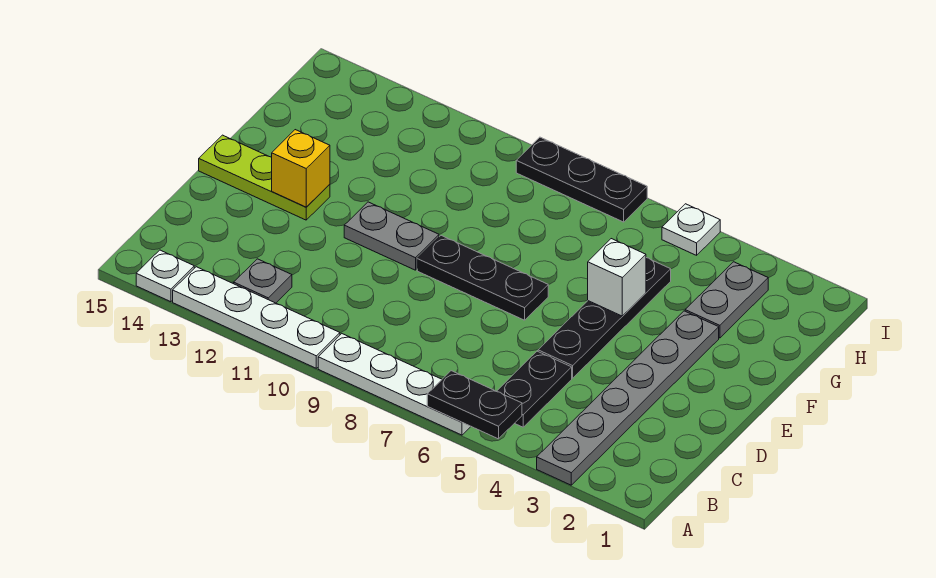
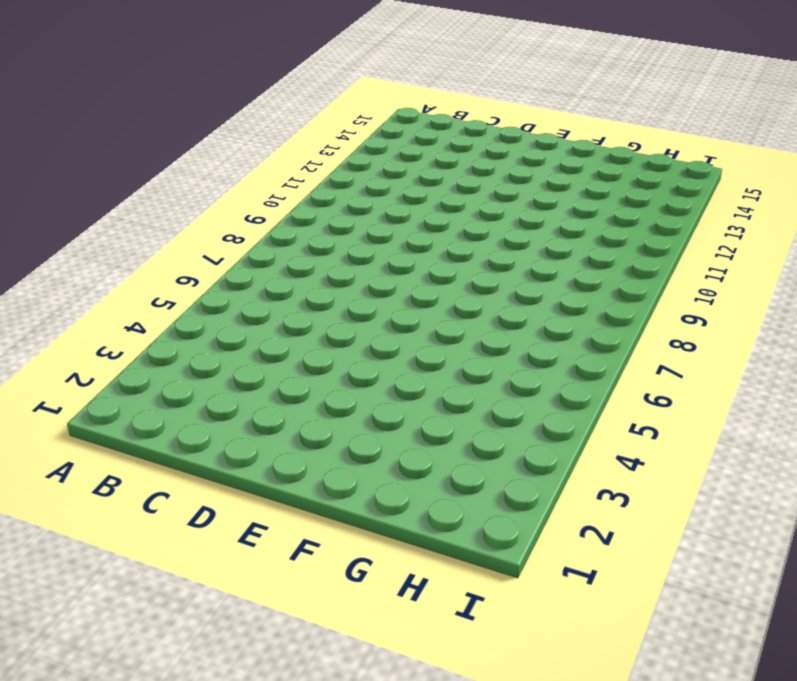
none -> grey 1x6 plate [537,311,719,485]
none -> white 1x4 plate [318,334,471,435]
none -> white 1x4 plate [173,267,340,368]

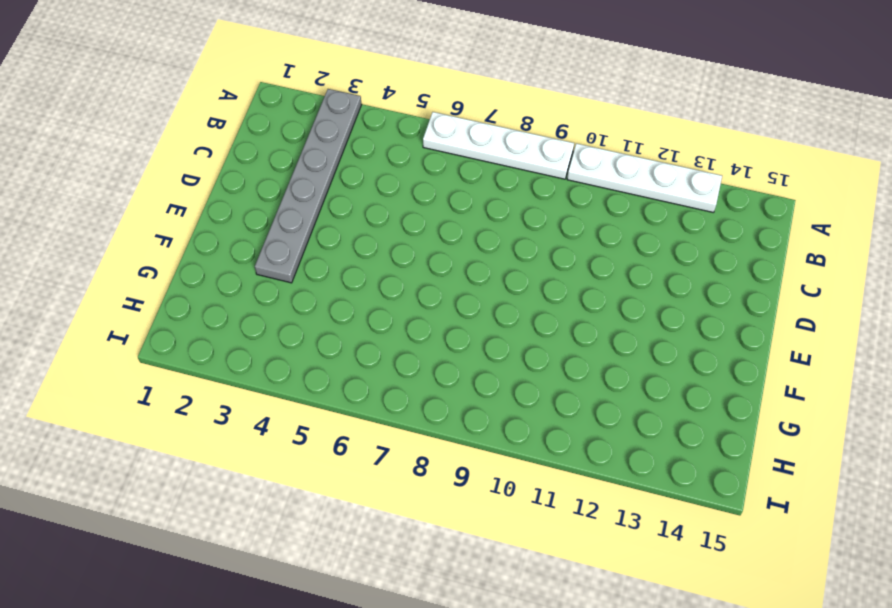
none -> white 1x1 plate [136,250,194,302]
none -> black 1x2 plate [497,351,572,427]
none -> grey 1x1 plate [234,259,292,303]

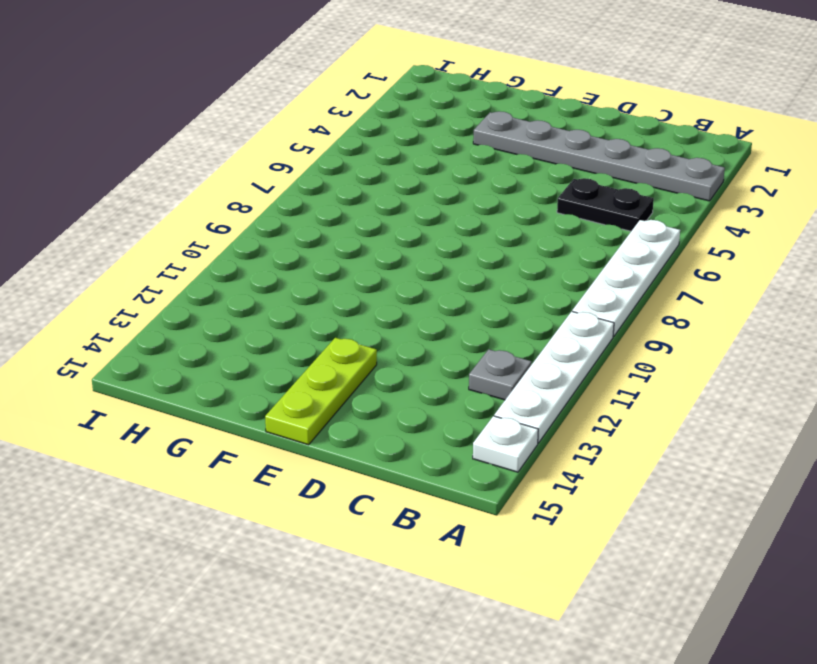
none -> black 1x4 plate [538,258,671,378]
none -> black 1x3 plate [417,236,548,320]
none -> grey 1x2 plate [344,202,439,270]

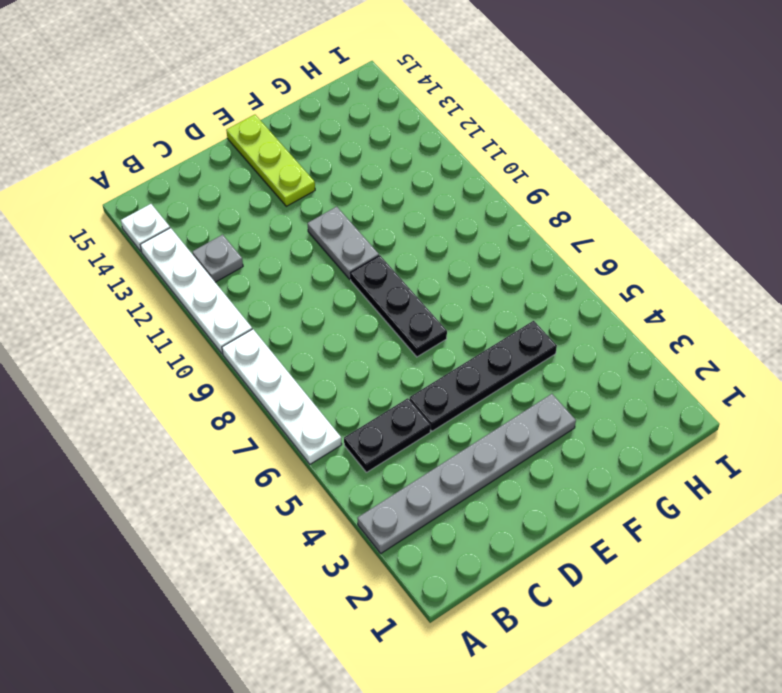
none -> grey 1x2 plate [685,262,768,338]
none -> white 1x1 plate [662,204,720,255]
none -> black 1x3 plate [516,137,647,222]

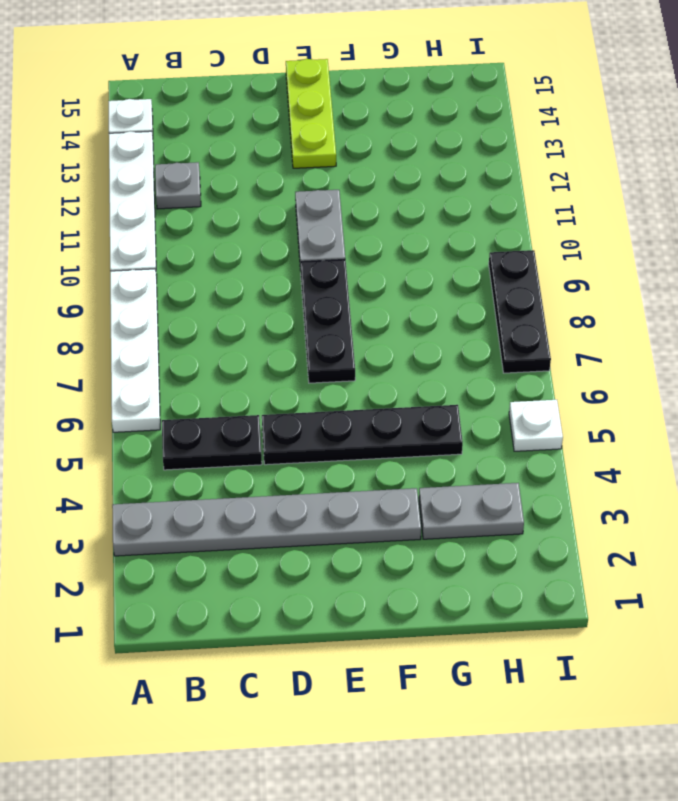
none -> black 1x2 plate [427,371,522,439]
none -> yellow 1x1 brick [272,130,330,207]
none -> white 1x1 brick [588,239,646,316]

